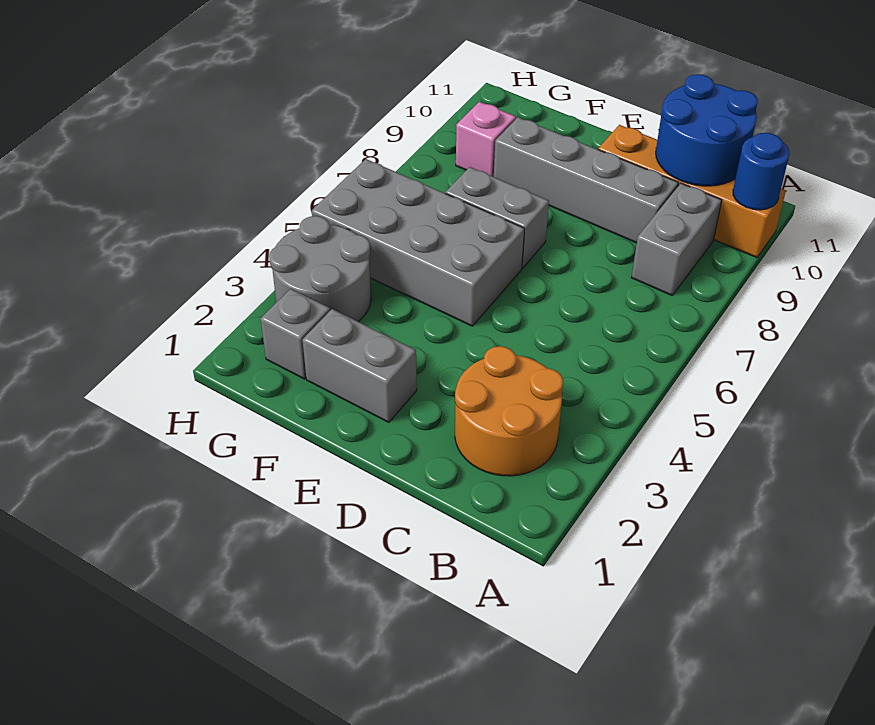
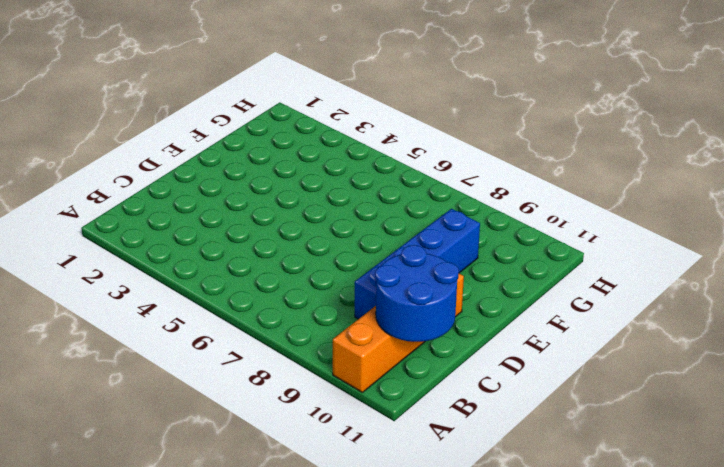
blue 1x4 brick [355,209,480,319] -> grey 1x4 brick [494,117,679,243]
none -> orange 2x2 round brick [455,346,563,476]
none -> grey 1x2 brick [631,183,722,295]
none -> grey 1x2 brick [303,309,417,422]

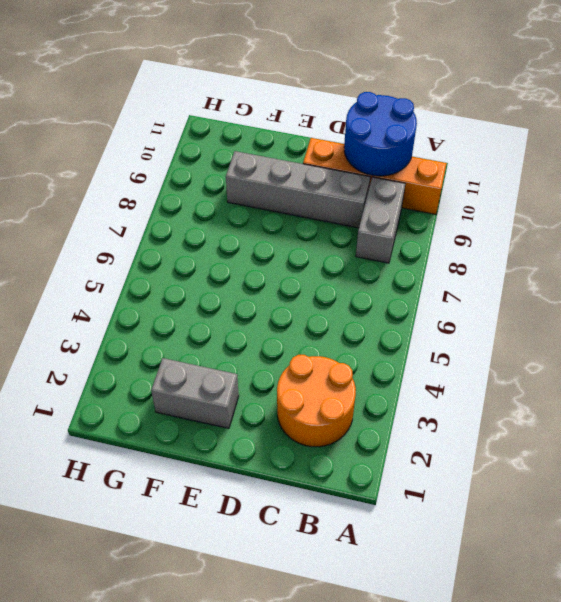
none -> grey 2x4 brick [312,159,524,326]
none -> grey 1x2 brick [445,167,549,268]
none -> grey 1x1 brick [261,289,330,379]

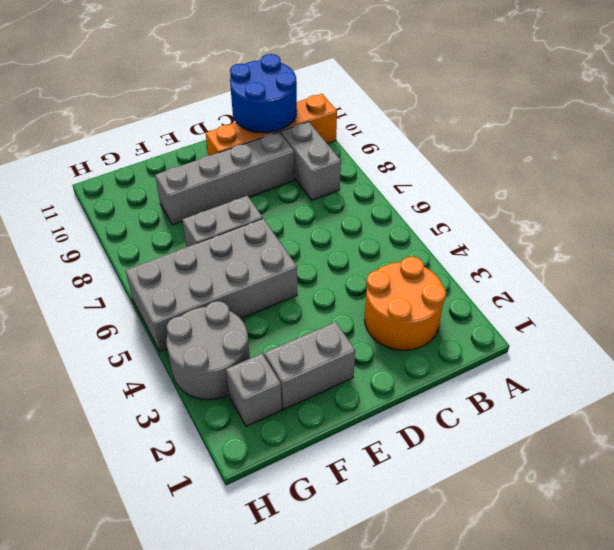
none -> pink 1x1 brick [456,102,516,177]
none -> blue 1x1 round brick [733,133,790,210]

